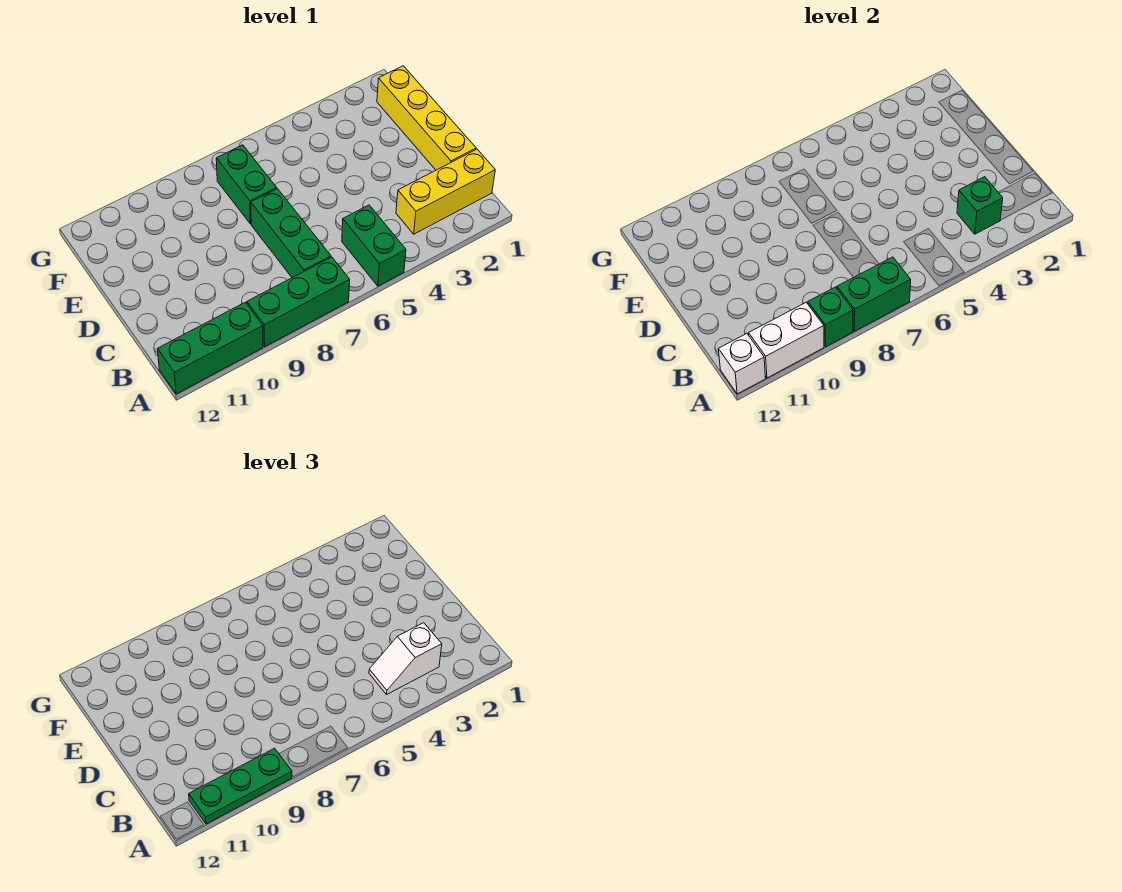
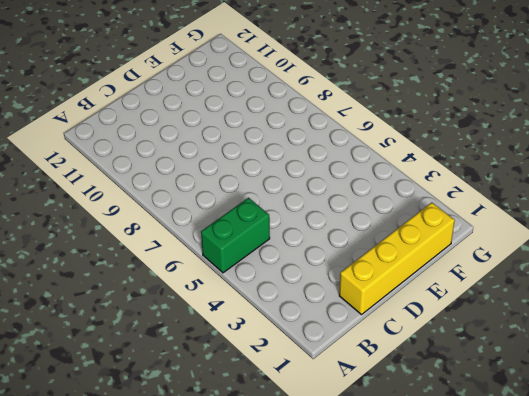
none -> green 1x3 brick [247,257,350,347]
none -> green 1x3 brick [157,302,263,394]
none -> yellow 1x3 brick [396,149,495,234]

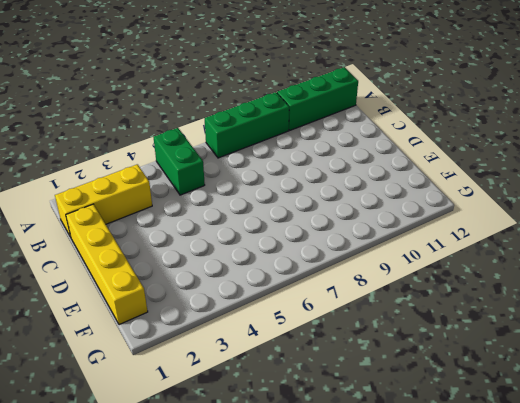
none -> green 1x3 brick [251,189,331,278]
none -> green 1x2 brick [216,145,277,224]
none -> green 1x2 brick [837,257,911,331]

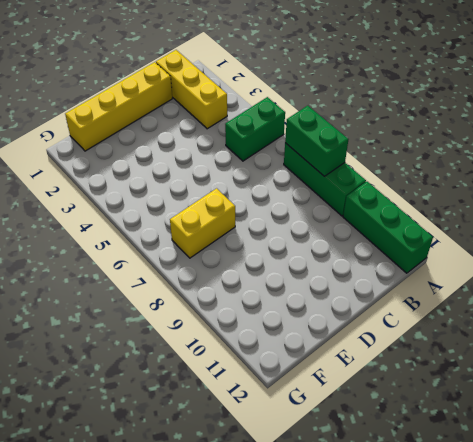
yellow 1x2 brick [170,188,235,258] -> green 1x2 brick [216,145,277,224]
none -> green 1x3 brick [251,189,331,278]
none -> green 1x1 brick [808,287,853,347]
none -> white 1x2 brick [749,302,824,378]

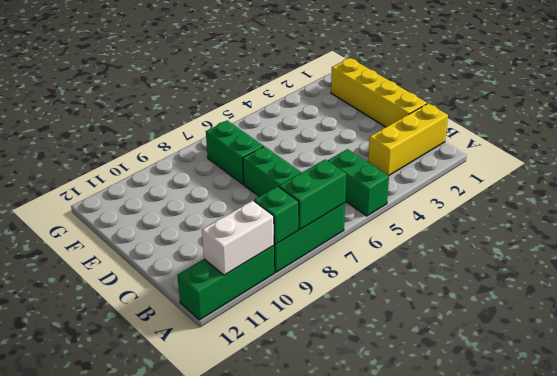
none -> white 1x1 brick [718,334,766,394]
none -> green 1x1 brick [957,177,1003,234]
none -> green 1x3 plate [189,748,292,824]

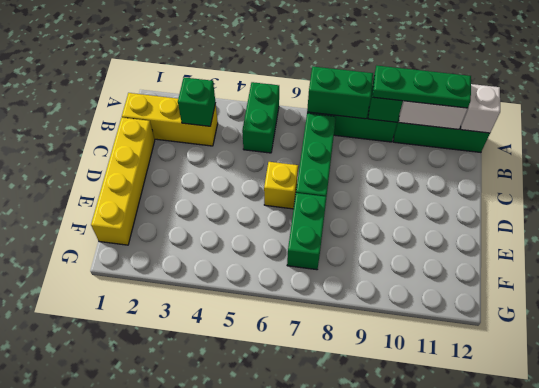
yellow 1x1 brick [264,162,298,209] -> none
none -> white 1x2 slope [369,623,442,694]

